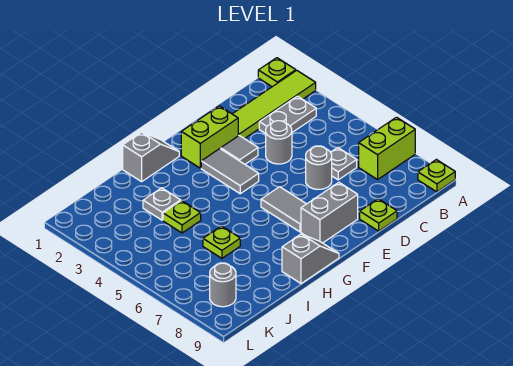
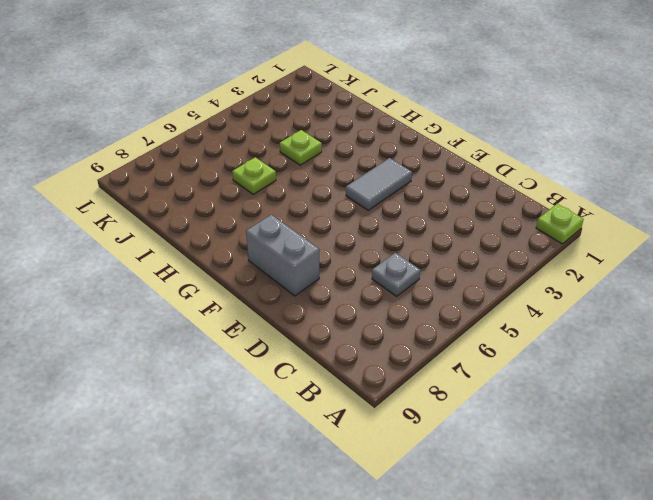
none -> lime 1x4 tile [233,70,316,139]
none -> lime 1x2 brick [359,117,415,179]
none -> lime 1x1 plate [418,159,455,192]

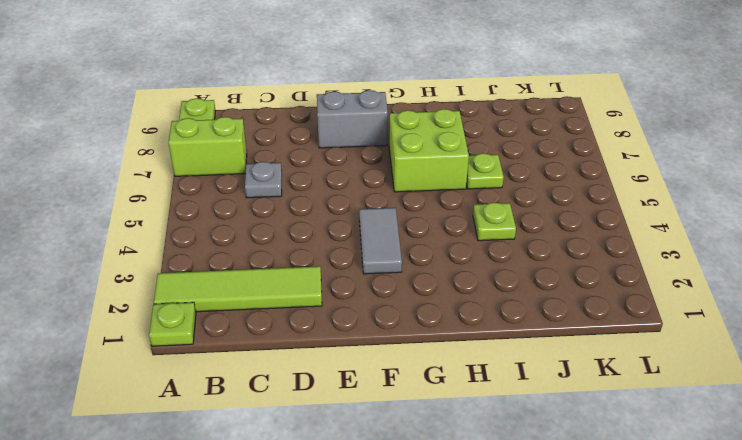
lime 2x2 brick [389,109,469,192] -> none
none -> grey 1x2 plate [259,96,316,134]
none -> grey 1x1 round brick [266,121,292,164]
none -> grey 1x1 round brick [306,146,332,189]

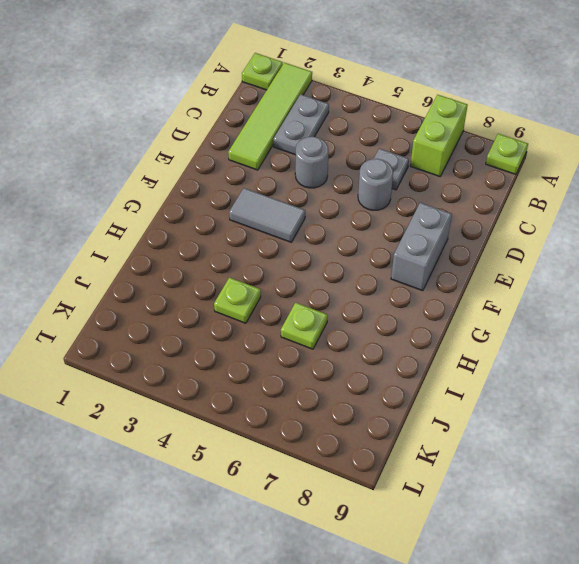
none -> lime 1x1 plate [360,199,397,231]
none -> lime 1x2 brick [181,106,238,168]
none -> grey 1x1 tile [221,136,258,164]

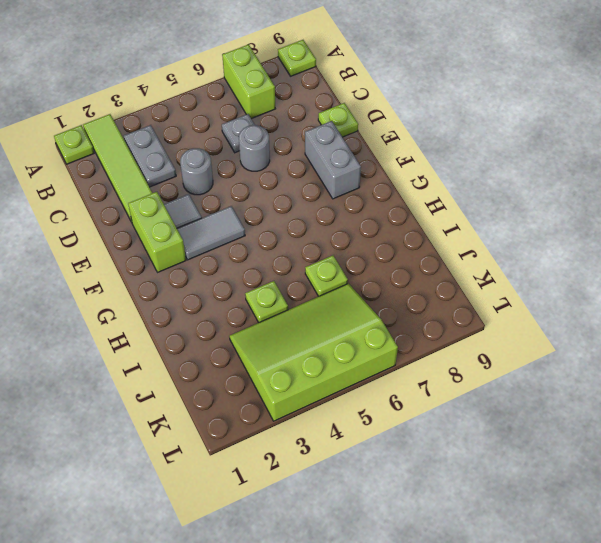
lime 3x4 slope [229,284,398,421] -> none
none -> grey 1x2 tile [261,187,306,232]
none -> grey 1x2 slope [123,132,179,182]
none -> grey 1x2 slope [282,234,339,284]

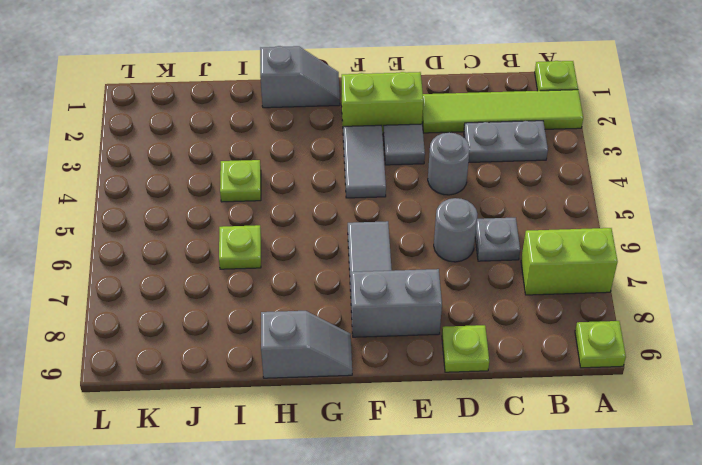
none -> grey 1x1 plate [143,188,181,220]
none -> grey 1x1 round brick [210,263,236,307]

